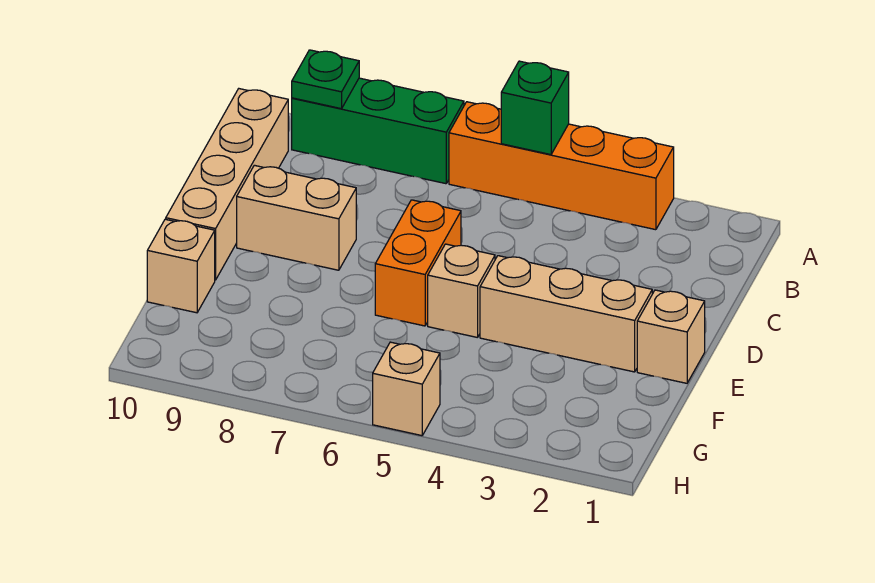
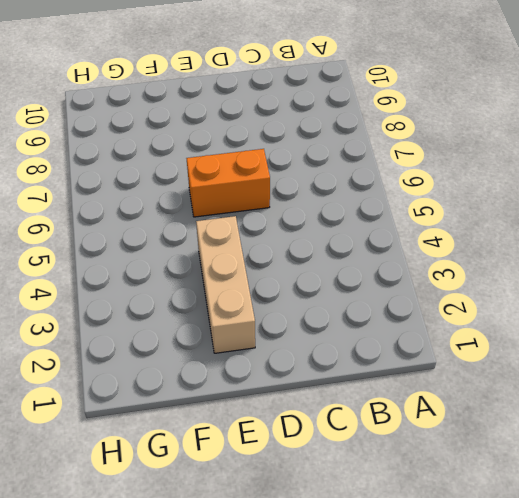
none -> orange 1x4 brick [449,102,674,230]
none -> green 1x3 brick [292,78,464,184]
none -> tan 1x4 brick [166,89,288,280]

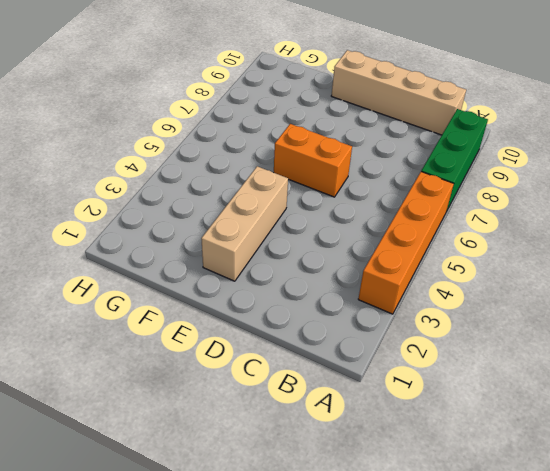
none -> tan 1x2 brick [237,165,356,270]
none -> tan 1x1 brick [637,290,705,383]
none -> tan 1x1 brick [428,244,495,338]

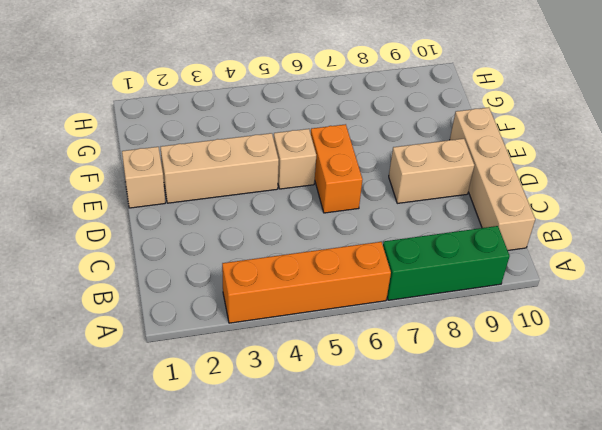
none -> tan 1x1 brick [147,219,215,313]
none -> tan 1x1 brick [373,342,440,436]
none -> green 1x1 brick [501,61,569,155]

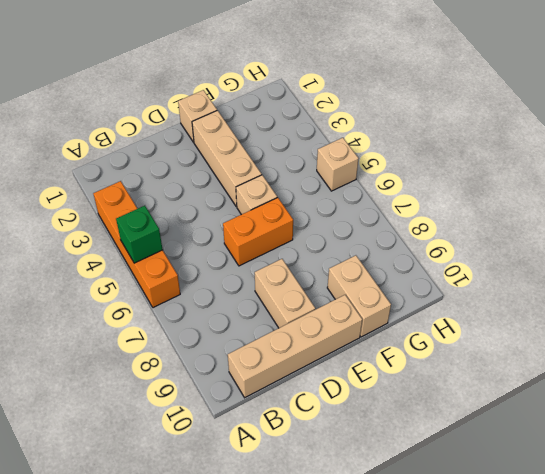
tan 1x2 brick [327,255,391,337] -> tan 1x1 brick [147,219,215,313]
none -> green 1x3 brick [292,78,464,184]
none -> green 1x1 plate [292,50,359,109]

